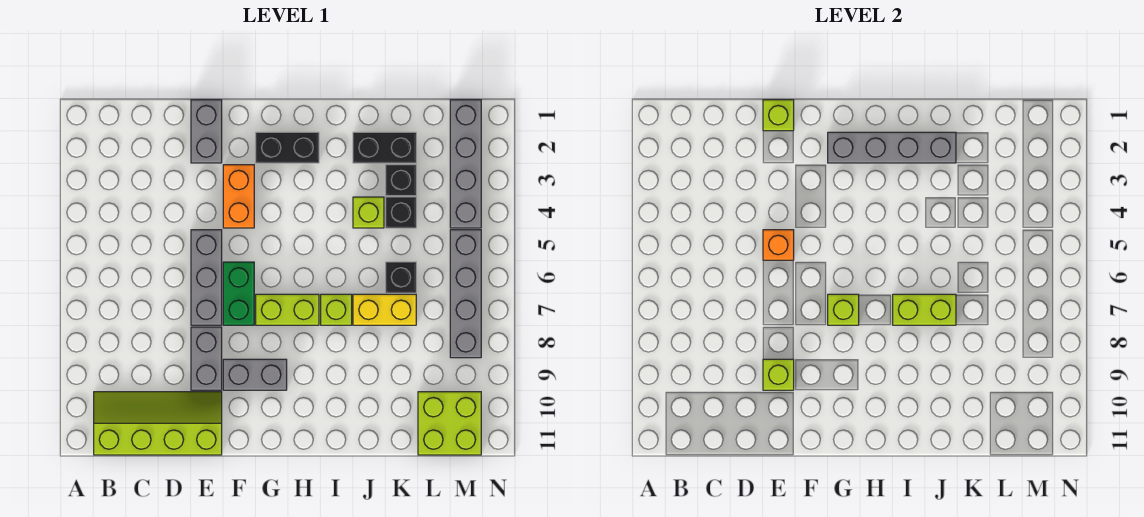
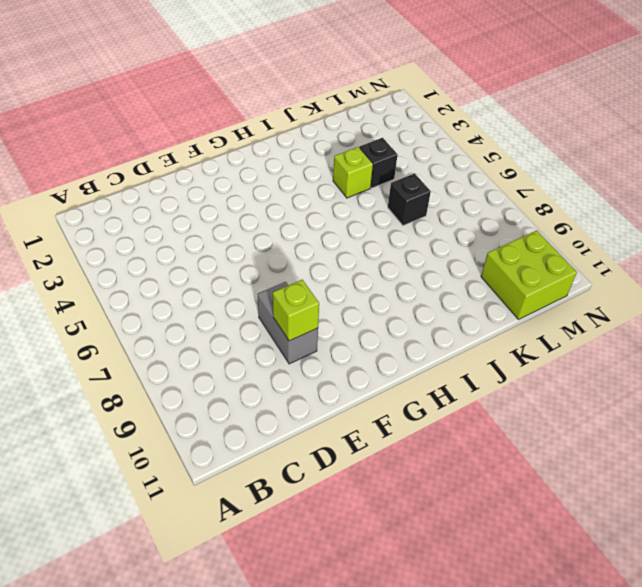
none -> lime 2x4 slope [94,392,222,455]
none -> grey 1x2 brick [191,100,222,163]
none -> grey 1x3 brick [191,230,222,325]

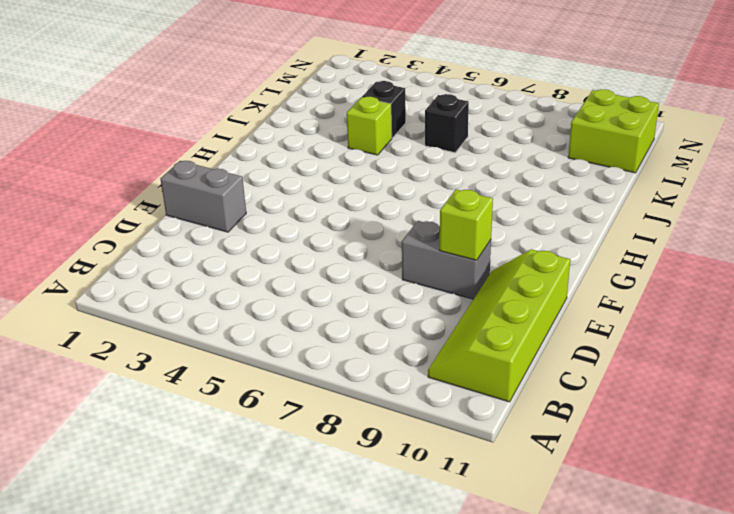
none -> grey 1x3 brick [191,230,222,325]
none -> orange 1x2 brick [223,165,254,228]
none -> green 1x2 brick [223,262,254,325]

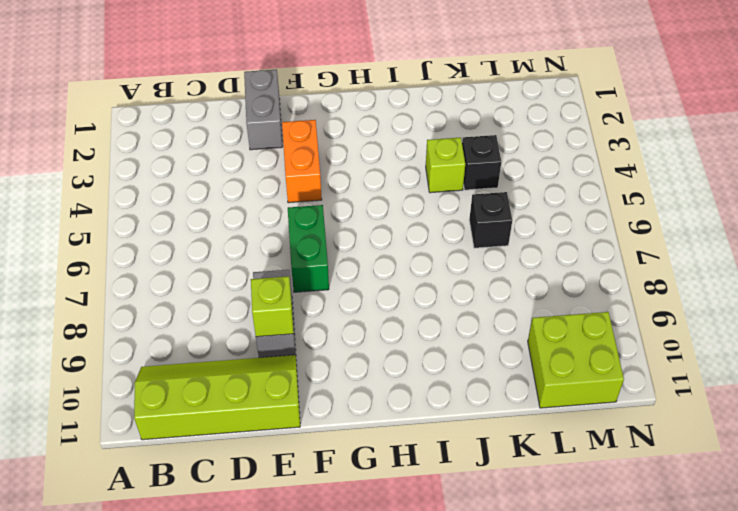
none -> grey 1x3 brick [191,230,222,325]
none -> grey 1x2 brick [223,359,287,390]
none -> black 1x2 brick [256,132,319,163]

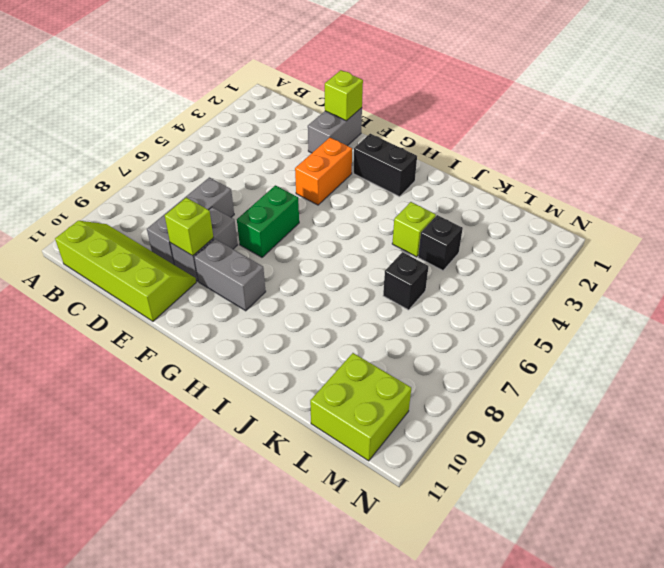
grey 1x3 brick [147,177,234,264] -> grey 1x3 brick moved to [191,230,222,325]
none -> lime 1x2 brick [256,294,319,325]
none -> lime 1x1 brick [321,294,352,325]
none -> black 1x2 brick [353,132,416,163]

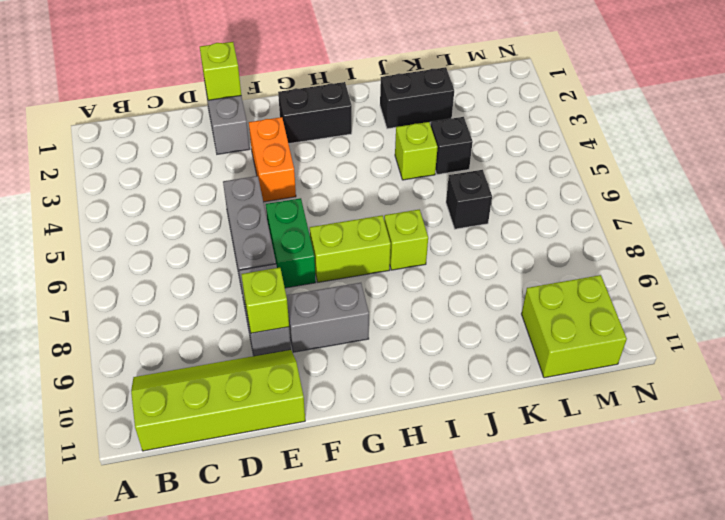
none -> yellow 1x2 brick [353,294,416,325]
none -> black 1x1 brick [386,165,416,196]
none -> grey 1x4 brick [450,100,481,228]

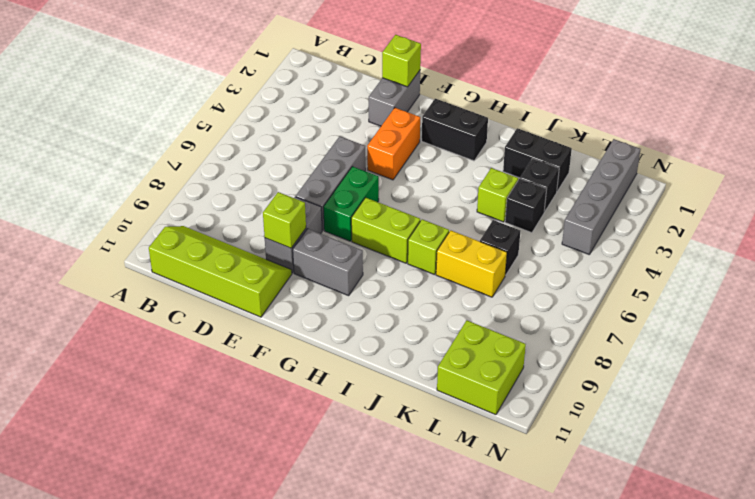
none -> grey 1x4 brick [450,230,481,358]
none -> orange 1x1 brick [763,230,794,260]
none -> grey 1x4 brick [828,132,956,163]

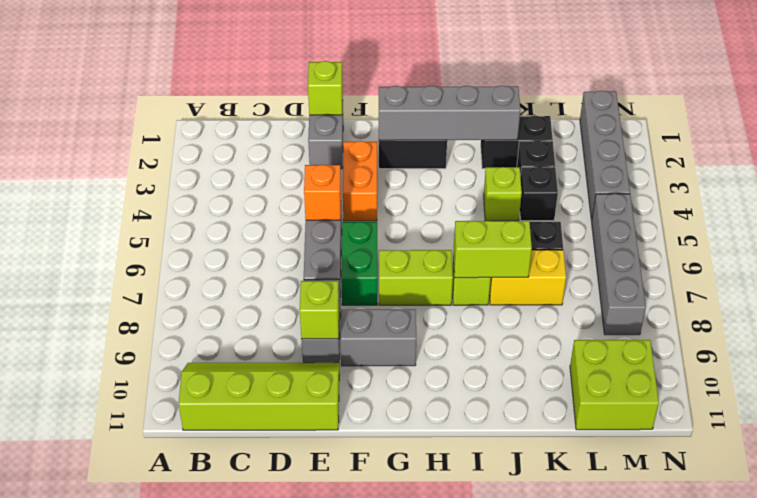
none -> lime 1x1 brick [828,294,859,325]

